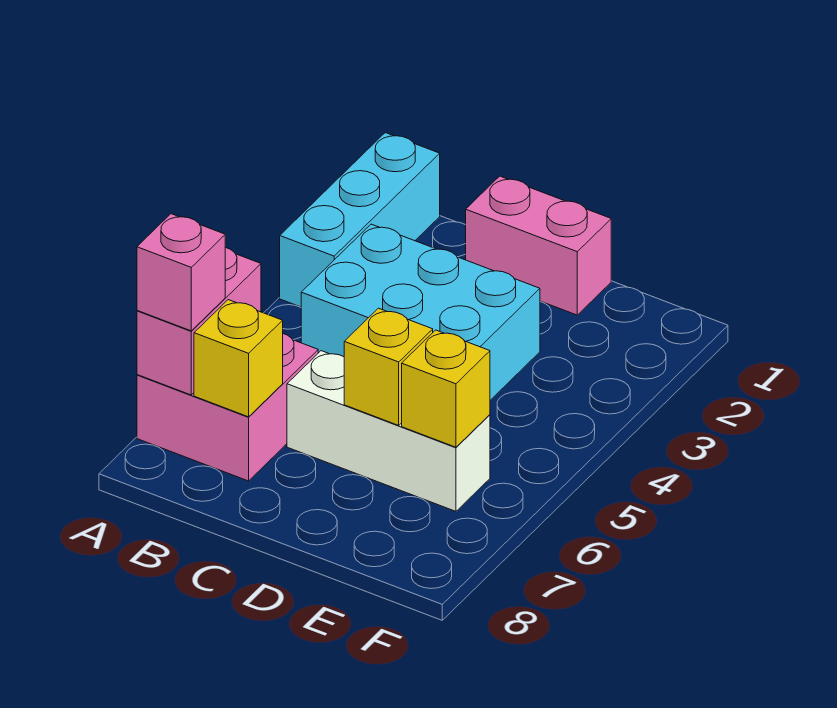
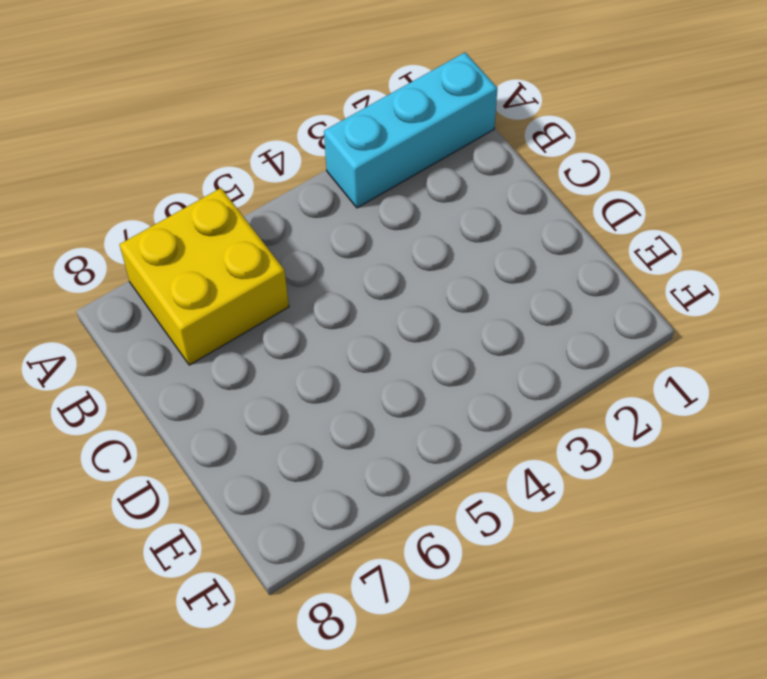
yellow 2x2 brick [120,188,289,365] -> pink 2x2 brick [137,334,318,481]
none -> cyan 2x3 brick [301,224,540,400]
none -> pink 1x2 brick [466,176,611,315]

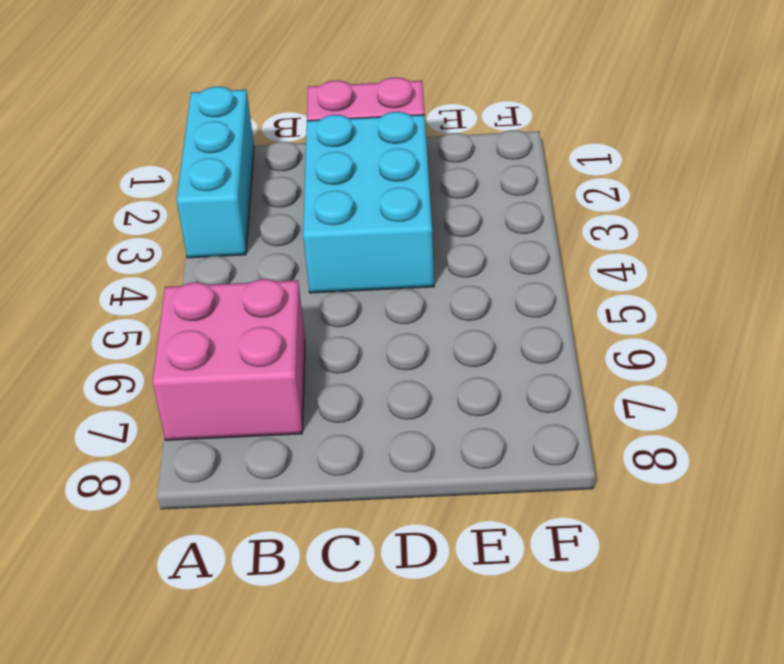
cyan 2x3 brick [303,112,434,293] -> cyan 2x3 brick turned to [301,224,540,400]
none -> white 1x3 brick [287,351,490,511]
none -> pink 1x2 brick [137,247,261,395]

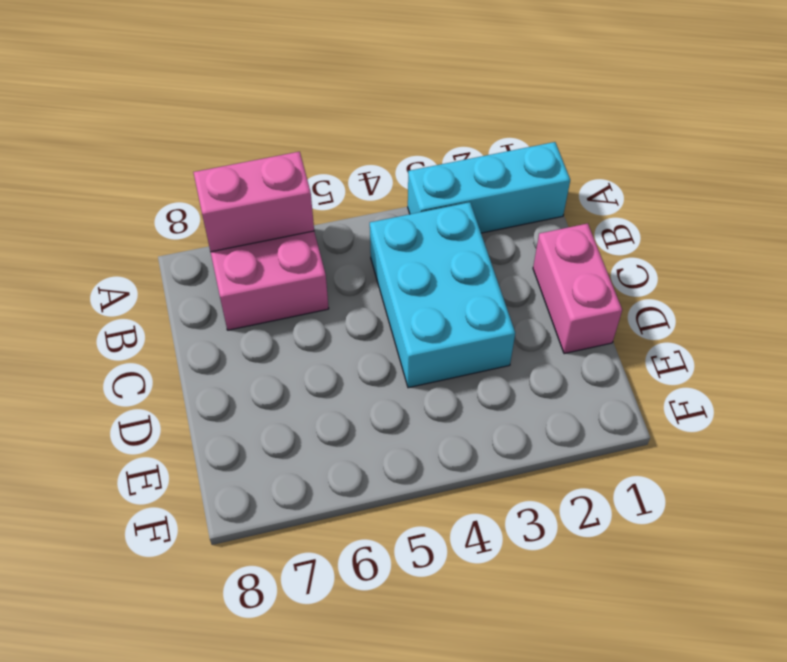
none -> white 1x3 brick [287,351,490,511]
none -> yellow 1x1 brick [194,300,283,417]

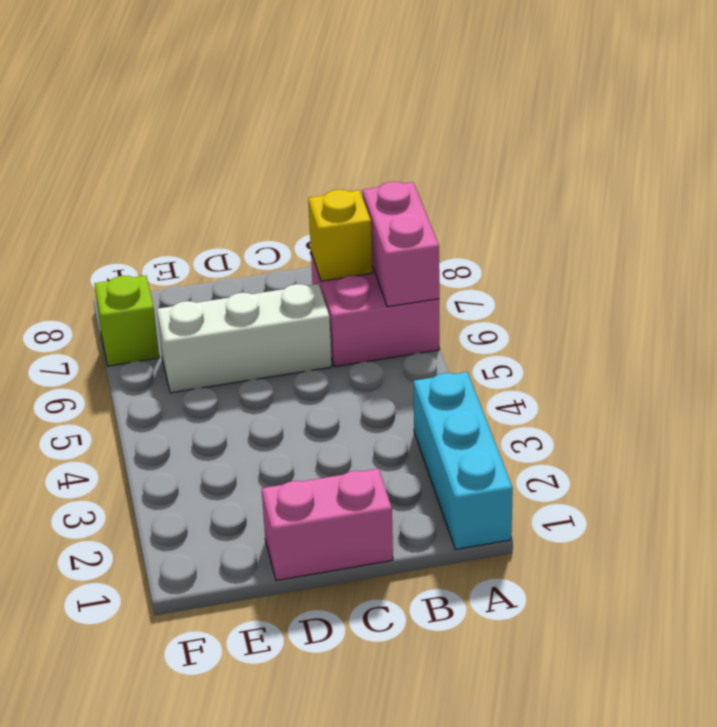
lime 1x1 brick [95,276,159,366] -> none
none -> cyan 2x3 brick [301,224,540,400]
none -> yellow 1x1 brick [344,308,433,425]

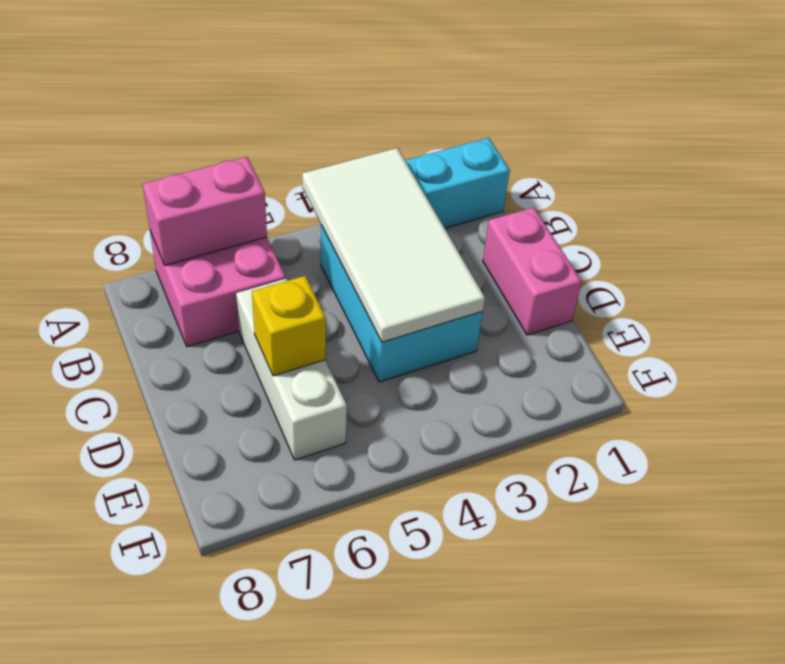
white 2x4 tile [302,148,485,342] -> none
none -> yellow 1x1 brick [194,300,283,417]
none -> yellow 1x1 brick [402,330,490,447]

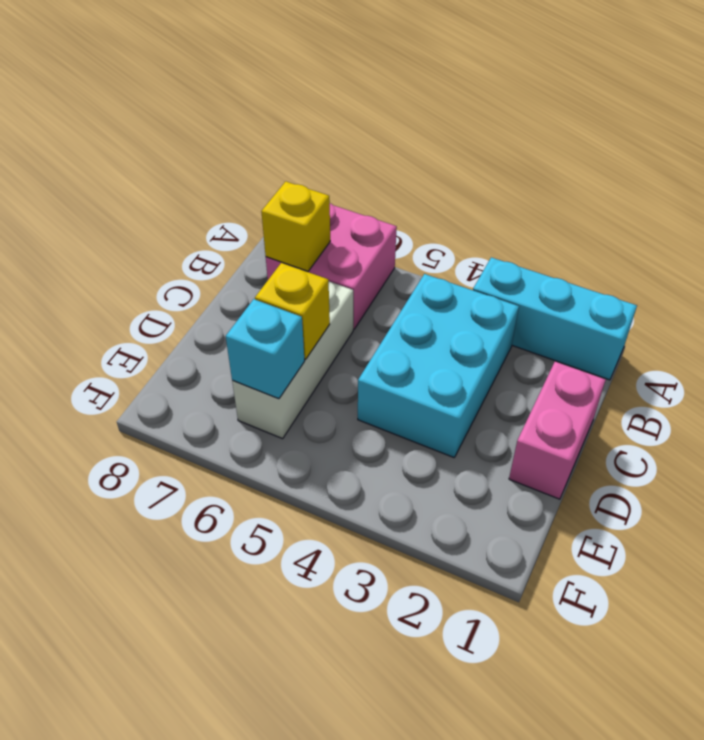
cyan 1x1 brick [226,299,305,399] -> yellow 1x1 brick [402,330,490,447]
none -> pink 1x2 brick [137,247,261,395]
none -> pink 1x1 brick [137,214,225,331]

